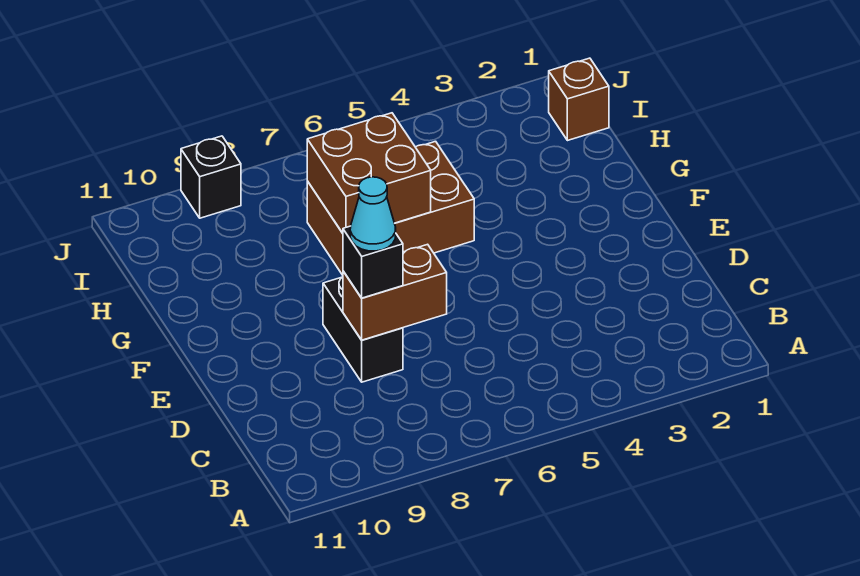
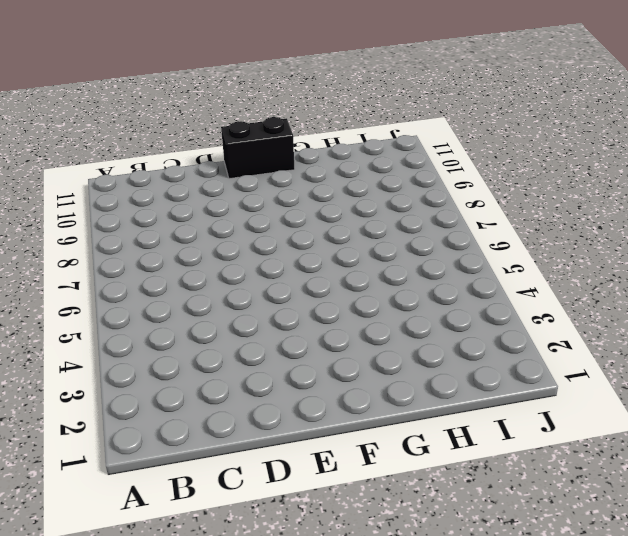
black 1x2 brick [221,117,295,179] -> black 1x2 brick moved to [323,277,403,382]
none -> brown 2x3 brick [307,141,474,275]
none -> brown 1x1 brick [549,58,609,141]

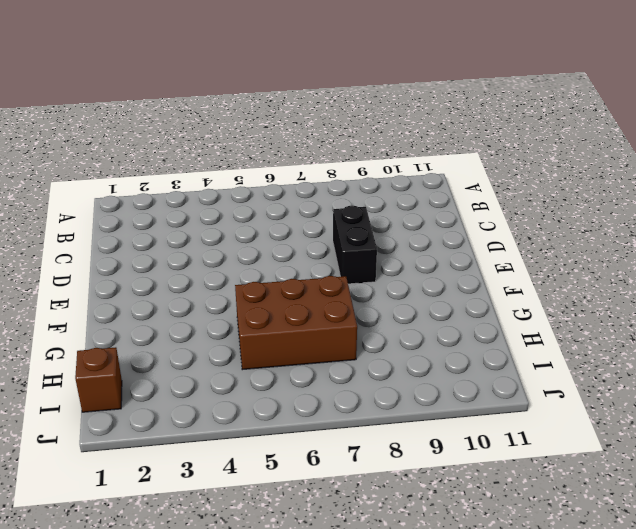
none -> black 1x1 brick [181,136,241,218]
none -> brown 1x2 brick [343,244,447,340]

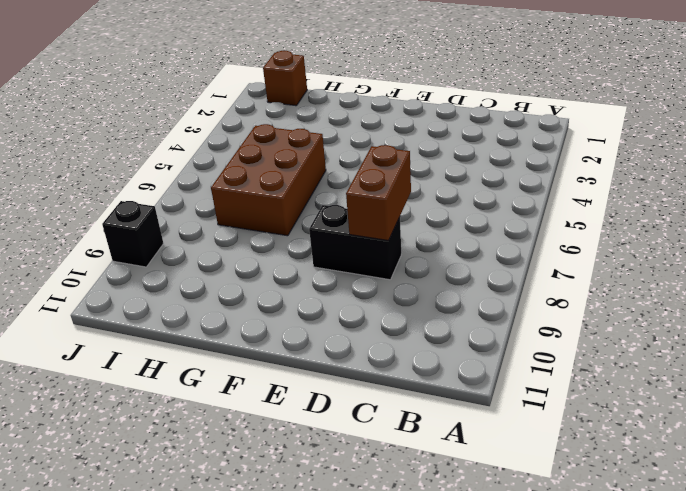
none -> brown 2x2 brick [307,113,431,233]
none -> black 1x1 brick [343,226,403,298]

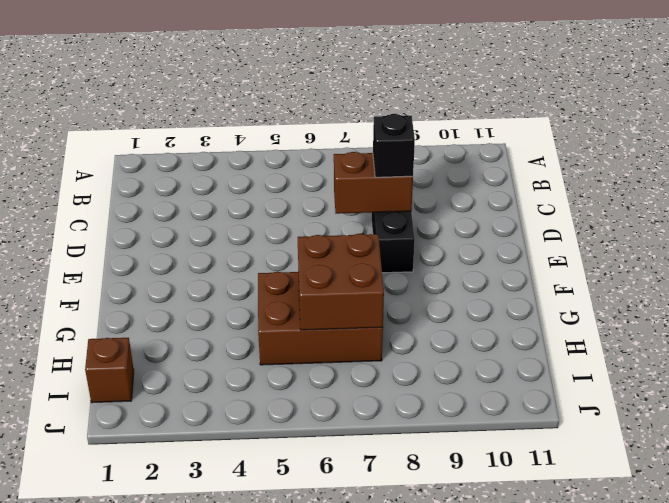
none -> black 1x1 brick [181,136,241,218]
none -> cyan 1x1 cone [350,177,396,251]

